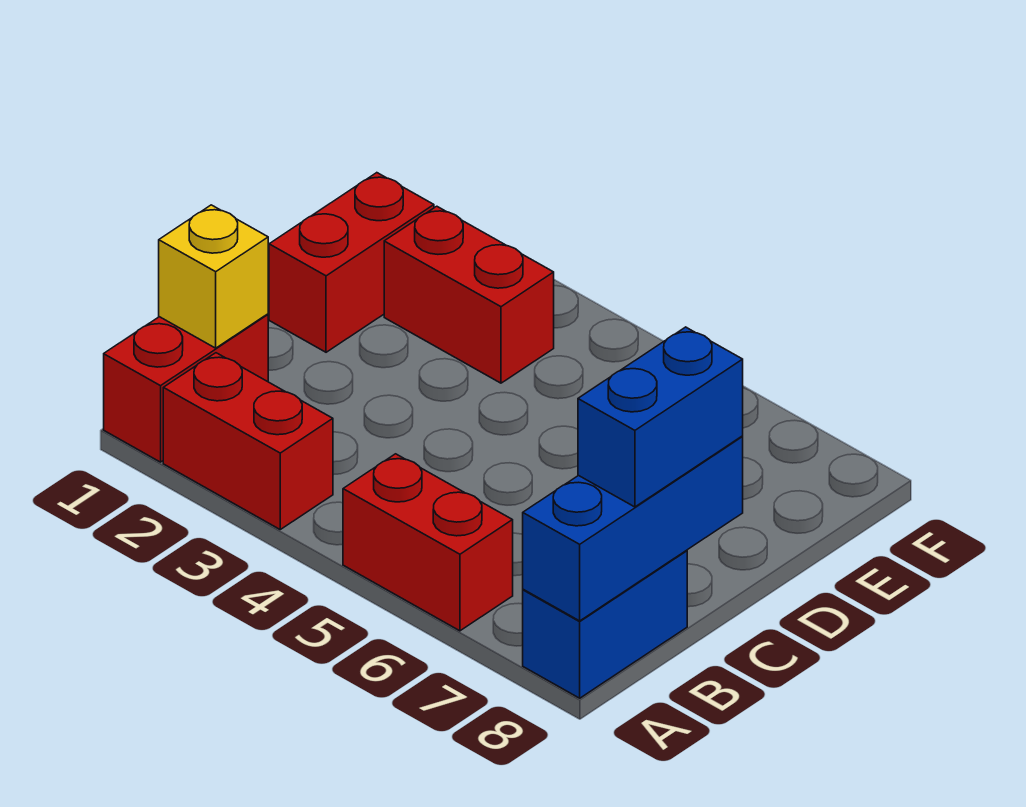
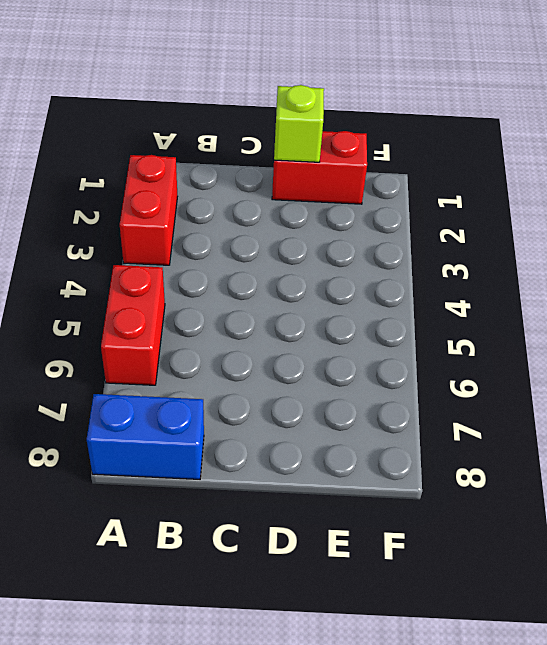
lime 1x1 brick [274,85,324,162] -> none
none -> red 1x2 brick [104,314,268,462]
none -> red 1x2 brick [384,206,554,383]

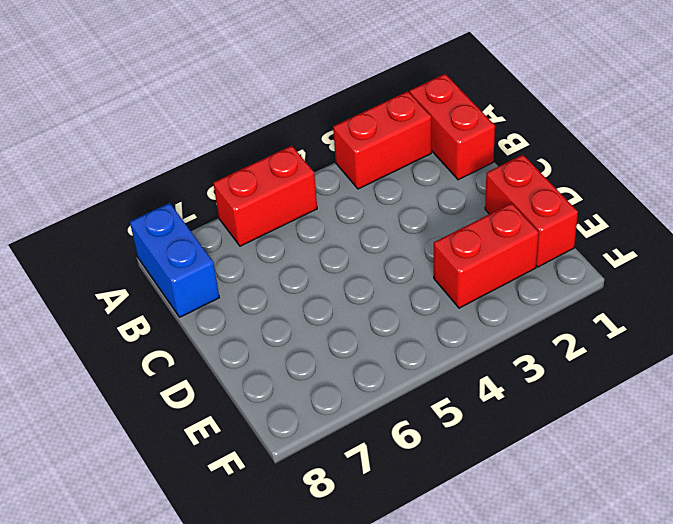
none -> blue 1x3 brick [523,436,743,621]
none -> yellow 1x1 brick [159,205,268,348]

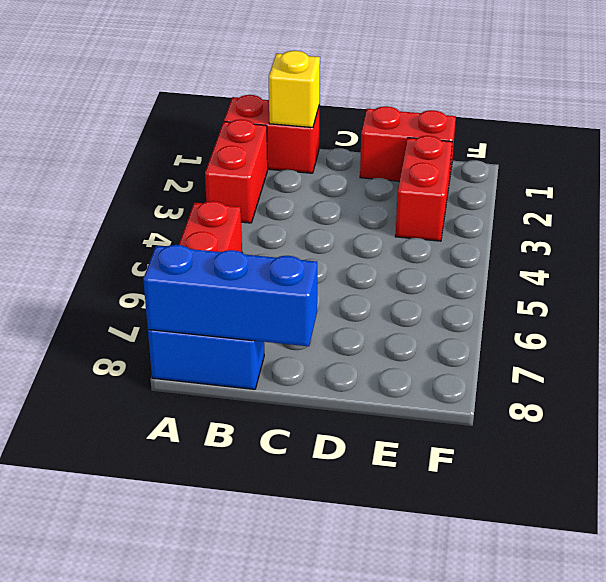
none -> blue 1x2 brick [578,327,743,507]

